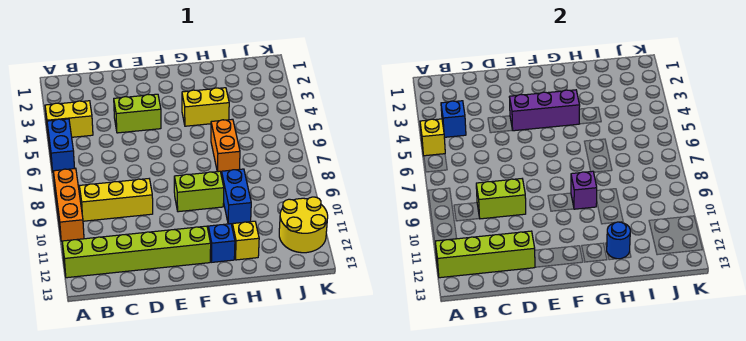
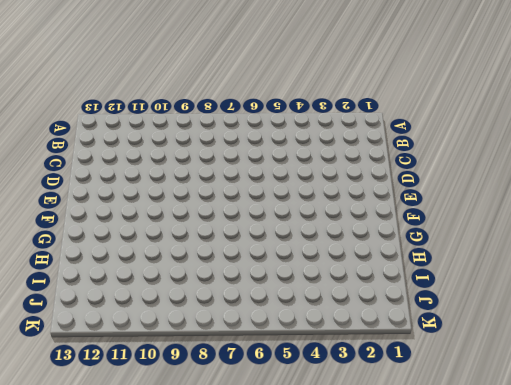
none -> yellow 1x2 brick [45,101,93,137]
none -> blue 1x2 brick [47,119,75,172]
none -> orange 1x3 brick [53,169,84,241]

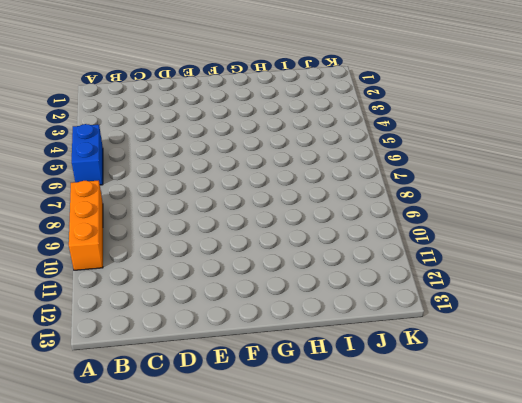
none -> yellow 1x2 brick [45,101,93,137]
none -> lime 1x6 brick [62,226,211,278]
none -> yellow 1x3 brick [79,179,153,221]

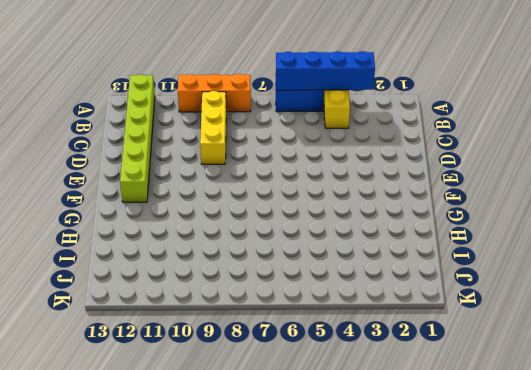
blue 1x4 brick [276,51,375,90] -> yellow 1x1 brick [420,119,445,156]
none -> lime 1x2 brick [114,94,161,133]
none -> lime 1x2 brick [174,171,224,212]
none -> yellow 1x2 brick [182,88,229,126]

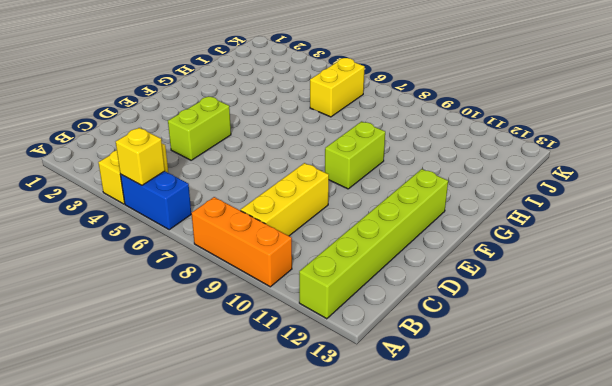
yellow 1x2 brick [310,58,365,117] -> yellow 1x2 brick moved to [182,88,229,126]
none -> blue 1x1 brick [208,224,235,262]
none -> orange 1x2 brick [211,119,240,173]
none -> blue 1x2 brick [221,169,251,224]

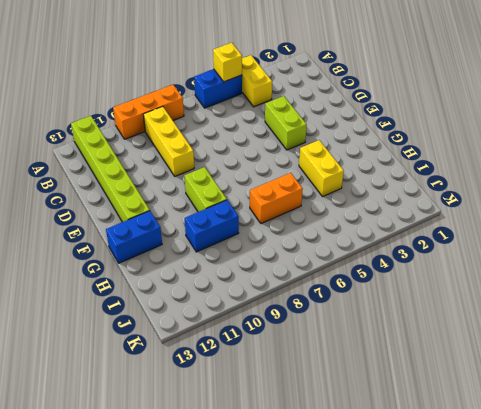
blue 1x2 brick [106,211,162,263] -> blue 1x1 brick [208,224,235,262]
none -> yellow 1x1 brick [232,221,259,260]
none -> yellow 2x2 round brick [279,197,328,253]
none -> lime 1x4 brick [435,231,535,278]

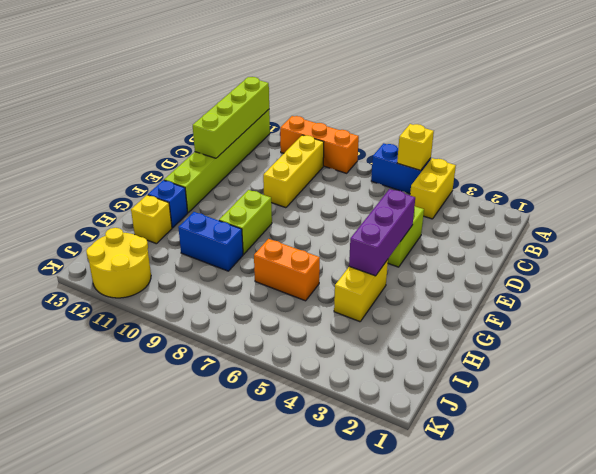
none -> blue 1x1 brick [441,101,466,137]
none -> lime 1x2 brick [476,179,526,219]
none -> purple 1x1 brick [571,171,597,209]

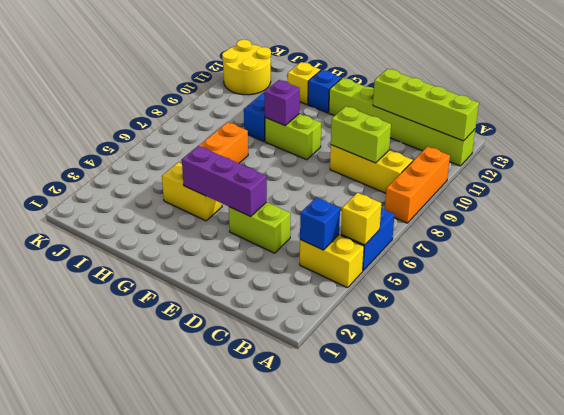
none -> blue 1x1 round brick [607,222,630,259]

